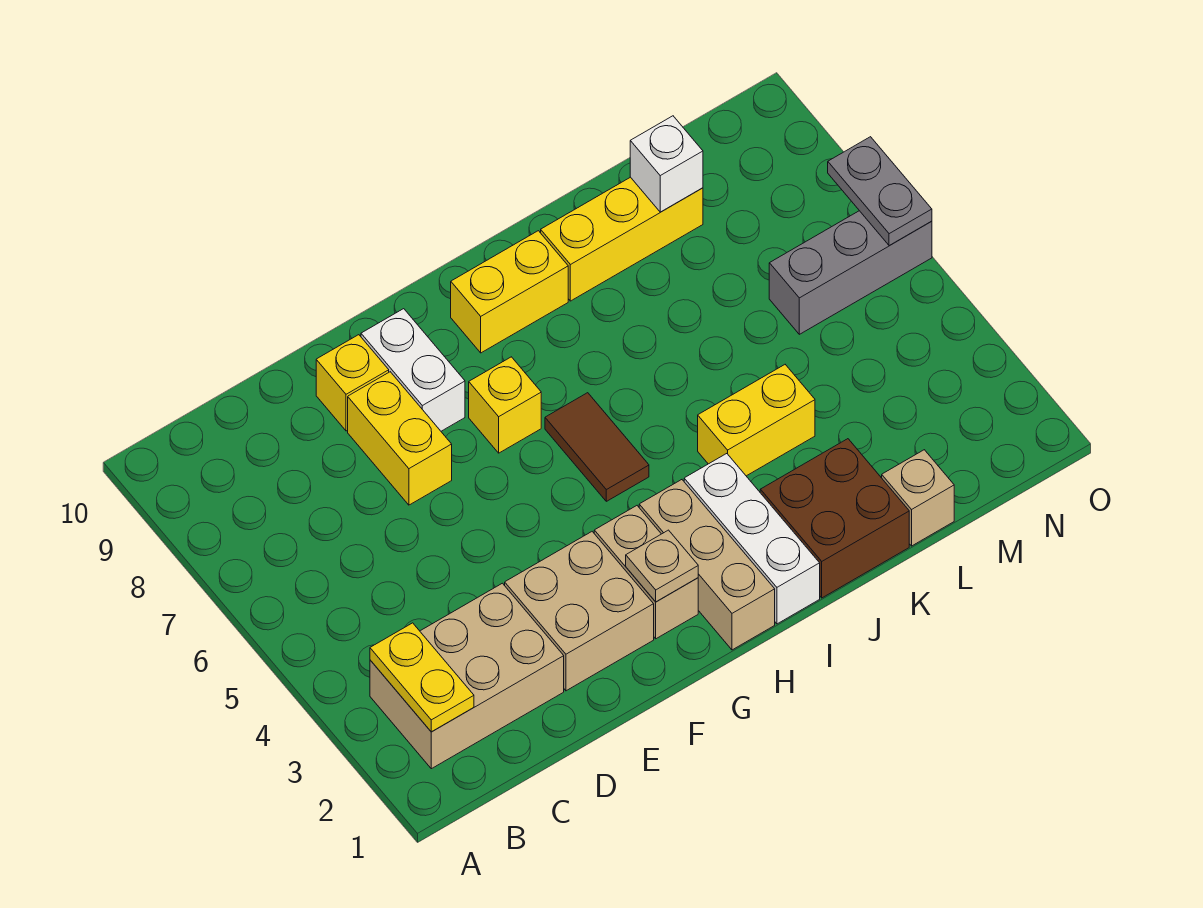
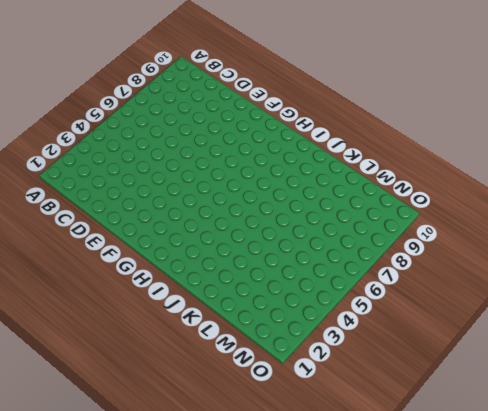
none -> tan 2x3 brick [370,583,564,769]
none -> tan 2x2 brick [505,532,654,691]
none -> yellow 1x2 brick [348,372,452,505]

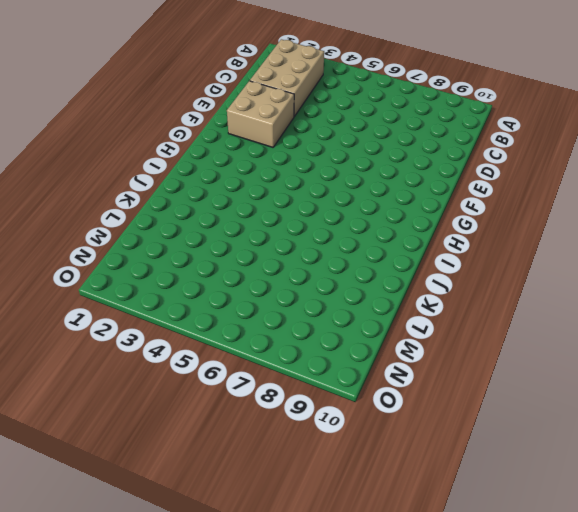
none -> yellow 1x2 brick [348,372,452,505]
none -> yellow 1x1 brick [316,335,389,431]
none -> white 1x2 brick [361,309,465,431]

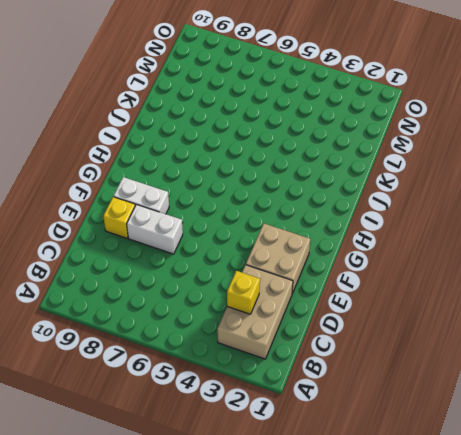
yellow 1x1 brick [227,271,260,314] -> yellow 1x1 brick moved to [469,357,541,453]
white 1x2 brick [127,204,183,254] -> yellow 1x2 brick [348,372,452,505]
none -> tan 1x2 brick [594,506,698,639]
none -> tan 1x3 brick [639,480,775,650]
none -> brown 1x2 tile [545,393,649,501]

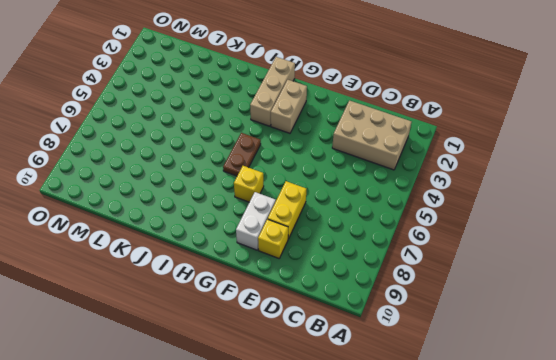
brown 1x2 plate [223,133,261,176] -> brown 1x2 tile [545,393,649,501]
none -> tan 2x2 brick [505,532,654,691]
none -> yellow 1x2 brick [451,231,568,353]
none -> white 1x3 brick [684,454,820,624]

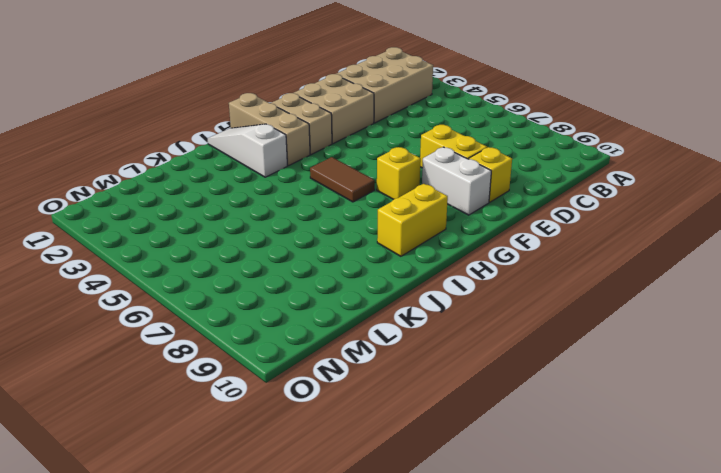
white 1x3 slope [208,124,287,177] -> white 1x3 brick [684,454,820,624]
none -> brown 2x2 brick [760,439,909,598]
none -> yellow 1x2 brick [698,365,815,476]
none -> yellow 1x3 brick [541,177,703,301]

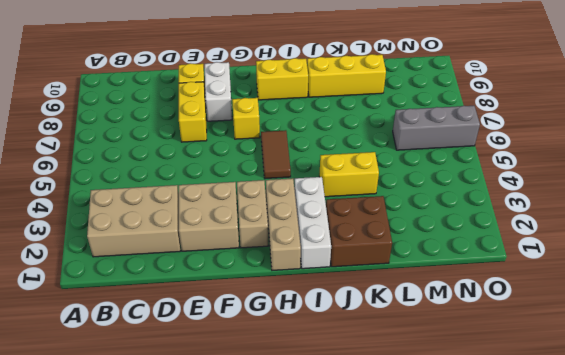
none -> tan 1x1 brick [882,450,954,546]
none -> yellow 1x2 plate [370,623,474,732]
none -> tan 1x1 plate [626,530,698,602]

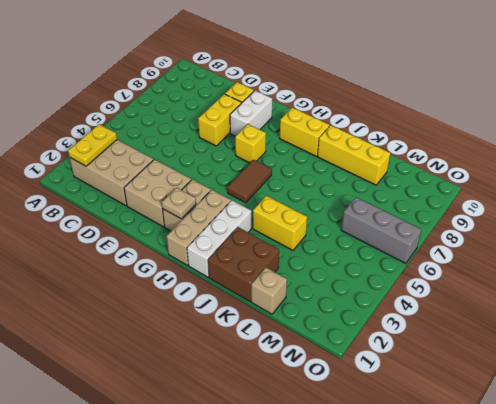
none -> white 1x1 brick [630,116,703,212]
none -> grey 1x2 plate [828,137,932,246]

